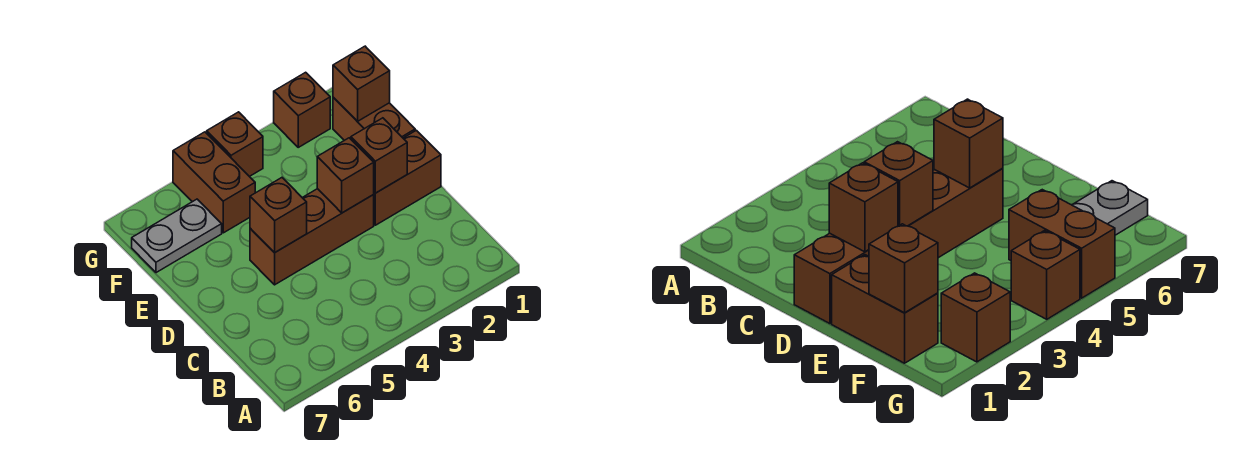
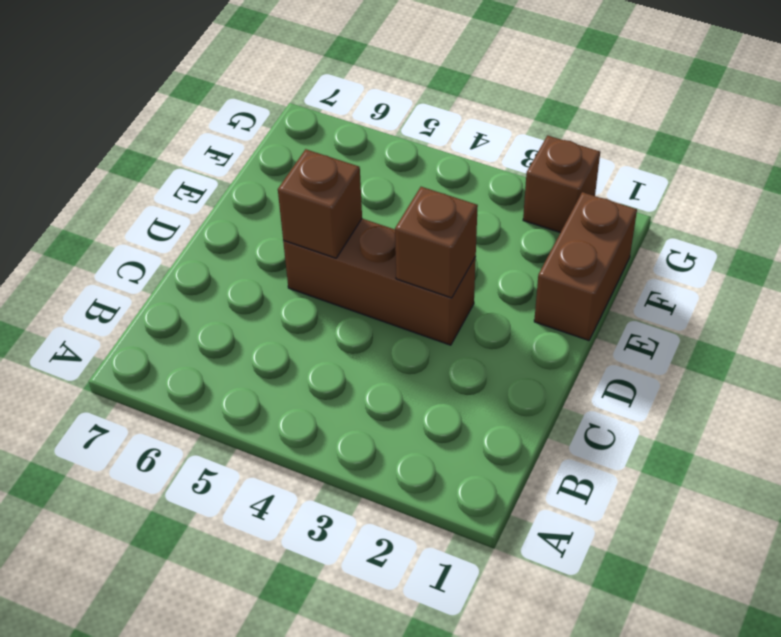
none -> brown 1x2 brick [373,130,441,225]
none -> brown 1x2 brick [173,132,255,233]

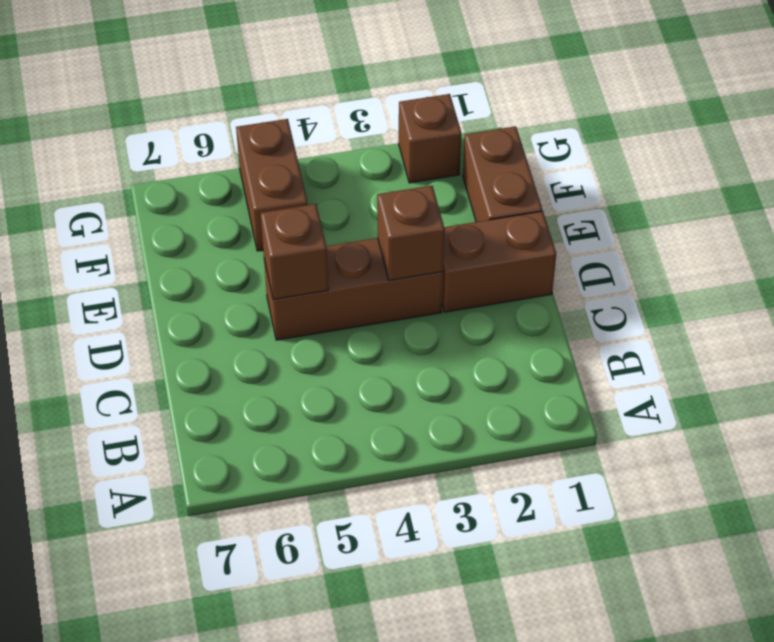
none -> grey 1x2 plate [132,199,222,273]
none -> brown 1x1 brick [207,112,263,177]

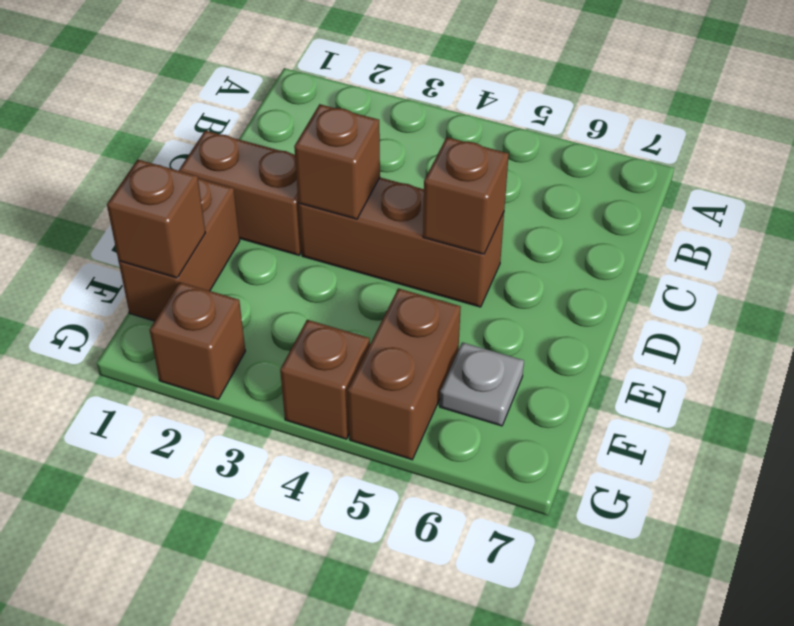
grey 1x1 plate [440,342,524,426] -> grey 1x2 plate [132,199,222,273]
none -> brown 1x1 brick [351,118,407,193]

